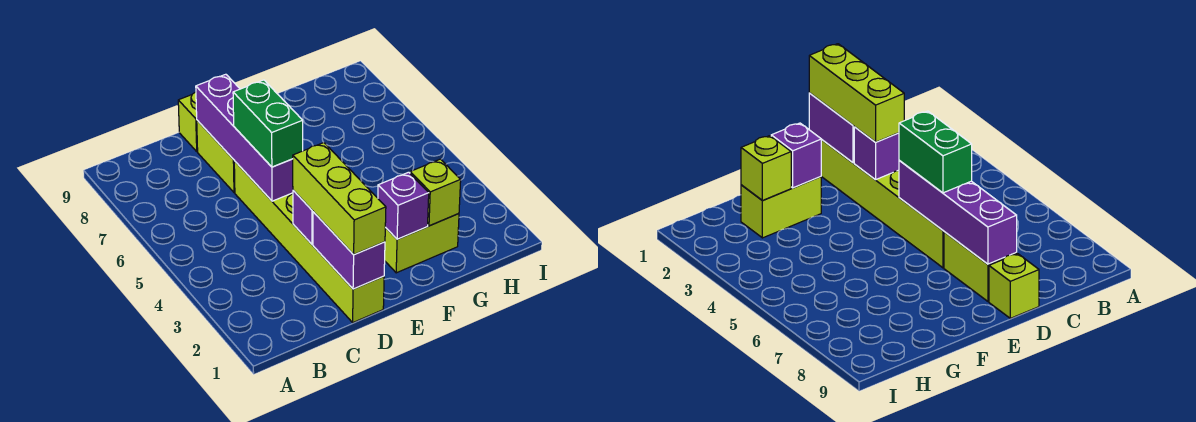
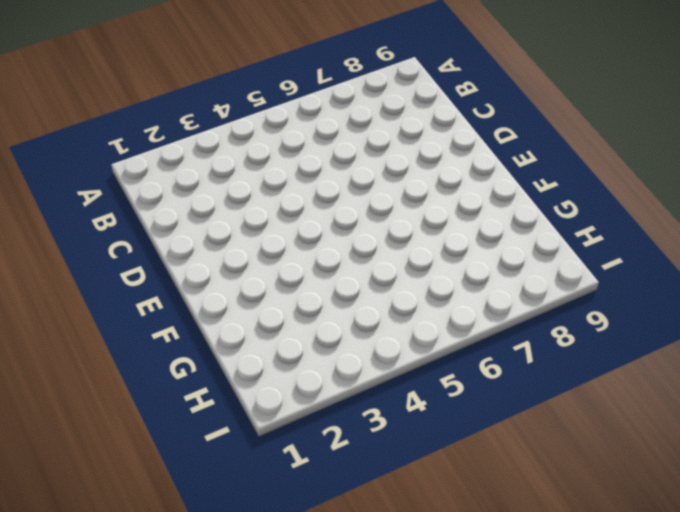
none -> lime 1x6 brick [234,161,384,322]
none -> lime 1x2 brick [197,120,235,193]

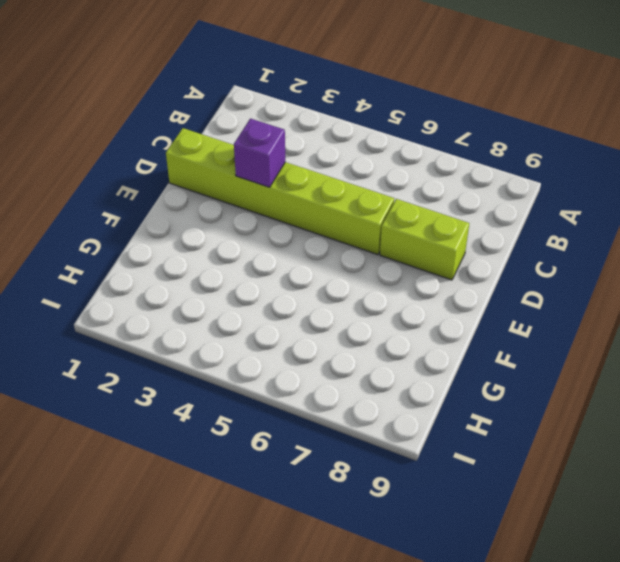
none -> lime 1x1 brick [178,92,198,152]
none -> lime 1x2 brick [385,214,459,273]

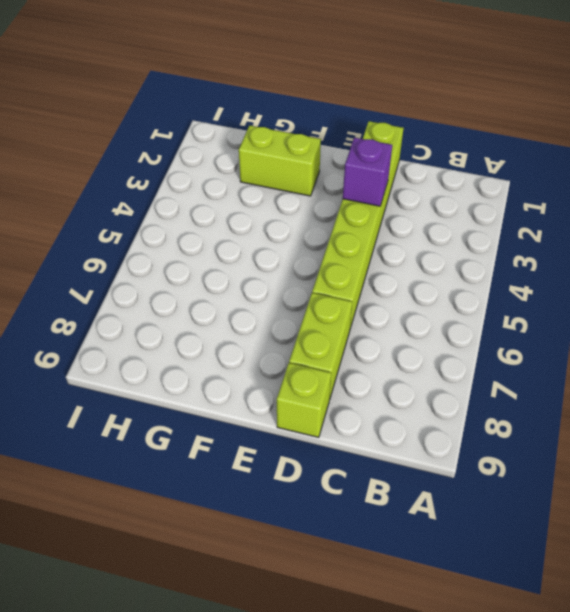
none -> purple 1x2 brick [313,212,385,289]
none -> purple 1x4 brick [196,74,293,201]

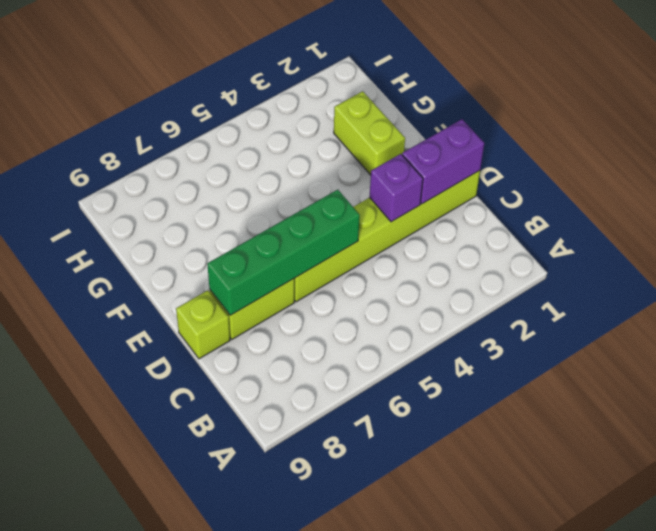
green 1x4 brick [207,190,360,315] -> purple 1x4 brick [196,74,293,201]
none -> purple 1x1 brick [378,172,429,239]
none -> lime 1x1 brick [410,159,461,226]

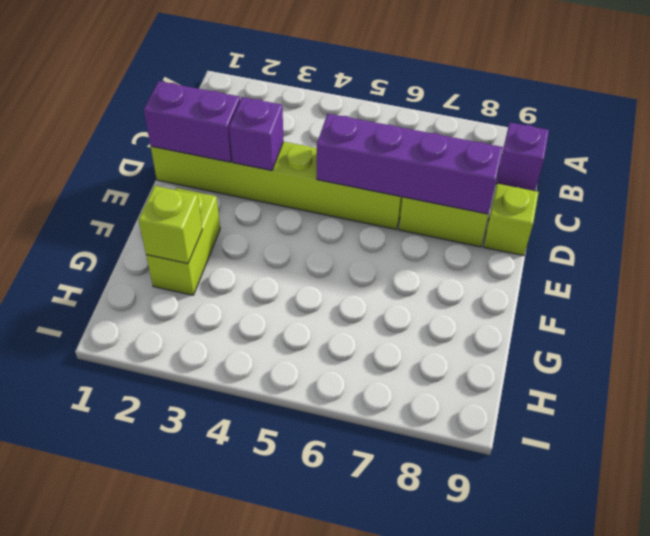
purple 1x1 brick [496,123,549,191] -> purple 1x1 brick moved to [378,172,429,239]
none -> lime 1x3 brick [293,143,386,255]
none -> green 1x2 brick [233,80,303,167]

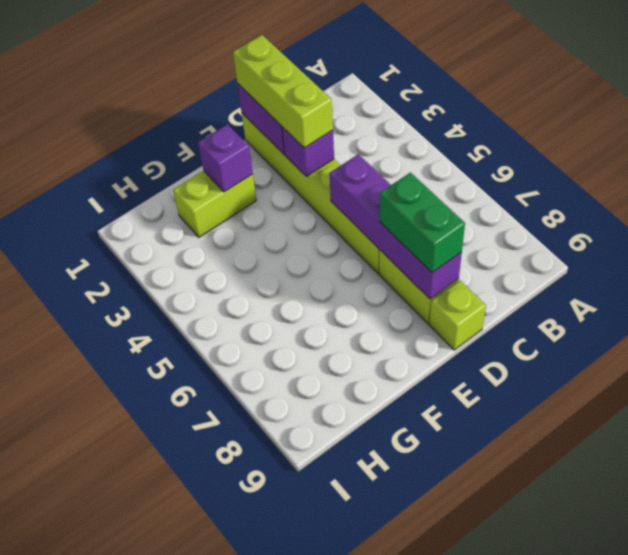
green 1x2 brick [380,173,465,273] -> green 1x2 brick moved to [233,80,303,167]
none -> lime 1x1 brick [410,159,461,226]

